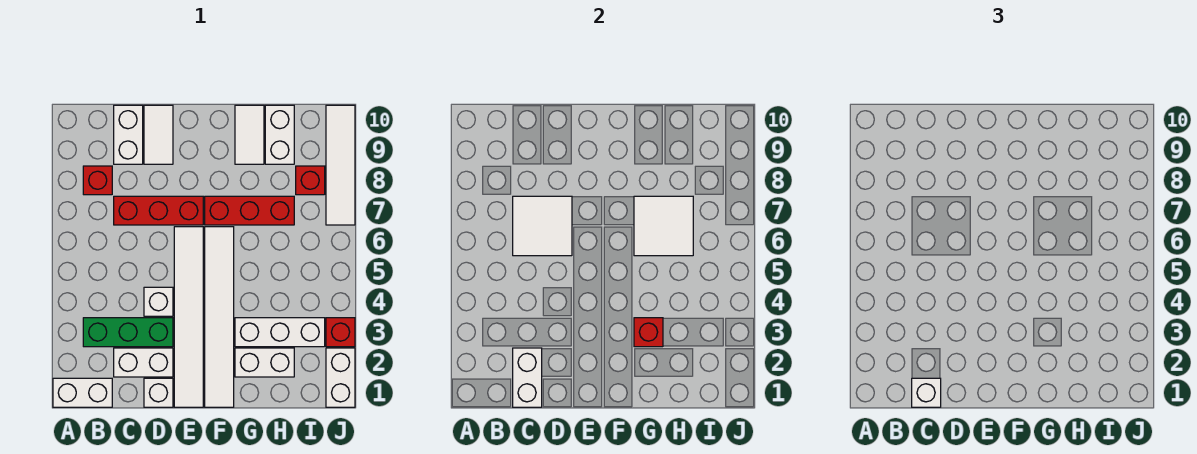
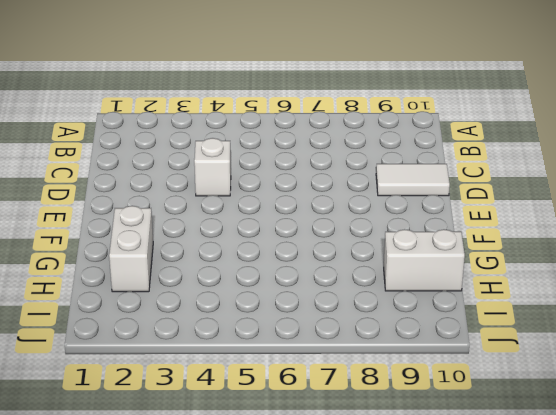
none -> white 1x2 brick [53,378,112,407]
none -> green 1x3 brick [83,318,173,347]
none -> red 1x1 brick [83,166,112,195]

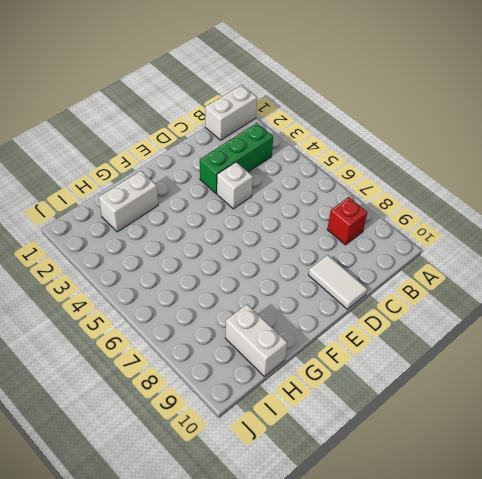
none -> white 1x2 brick [114,348,173,377]
none -> red 1x3 brick [114,196,203,225]
none -> white 1x2 brick [114,105,143,164]

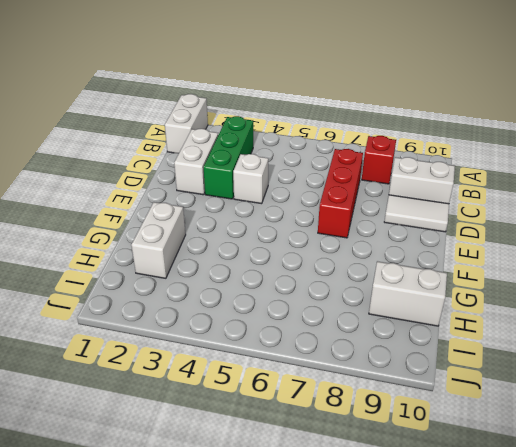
none -> white 1x1 brick [144,378,173,407]
none -> white 1x6 tile [174,227,203,407]
none -> white 1x6 tile [205,227,234,407]

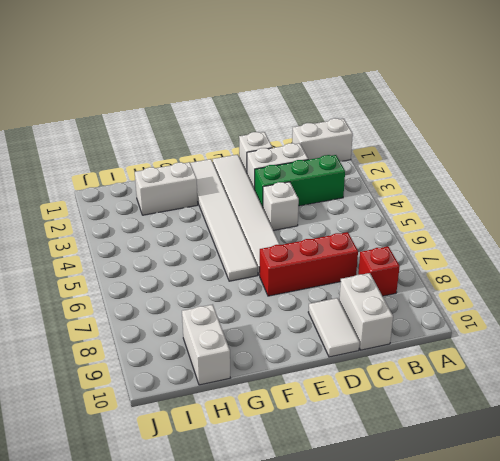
none -> red 1x3 brick [205,196,294,225]
none -> white 1x3 brick [235,318,325,347]
none -> white 1x2 tile [235,105,264,164]

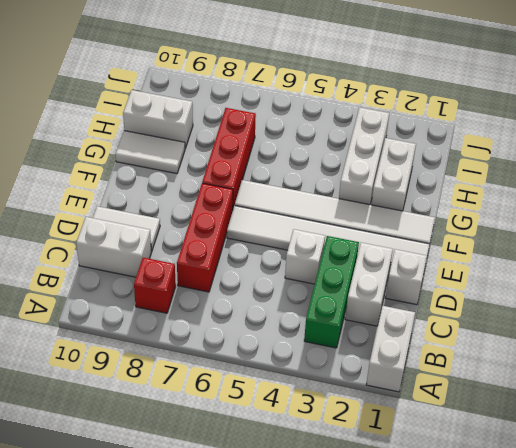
none -> red 1x1 brick [296,166,325,195]
none -> white 1x2 brick [326,348,355,407]
none -> red 1x1 brick [326,318,355,347]

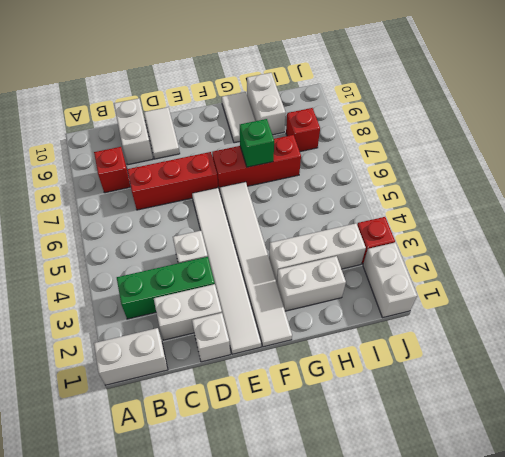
green 1x1 brick [240,119,274,167] -> white 2x2 tile [634,196,693,256]
none -> white 1x4 tile [326,105,355,225]
none -> white 1x2 brick [513,348,542,407]
none -> white 2x2 tile [513,196,572,256]

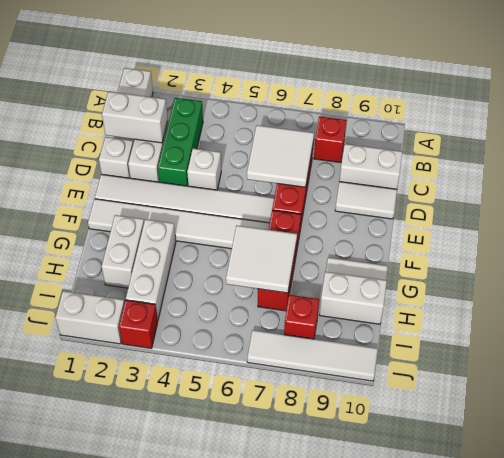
none -> red 1x1 brick [634,318,663,347]
none -> white 1x1 brick [912,378,941,407]

